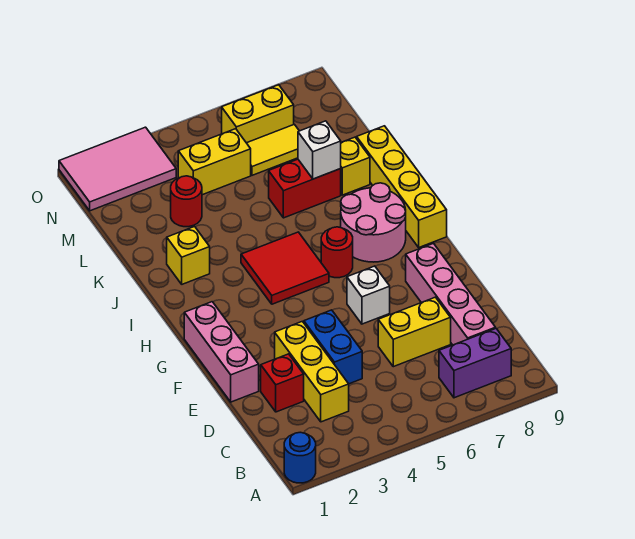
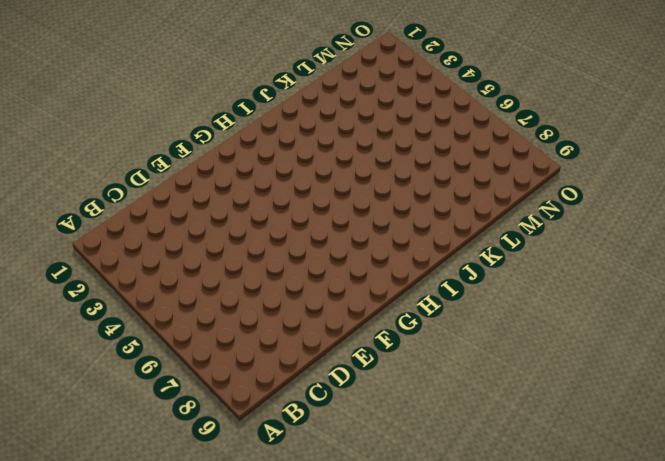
none -> blue 1x1 round brick [284,432,316,483]
none -> purple 1x2 brick [439,329,511,398]
none -> yellow 1x3 brick [275,321,349,422]

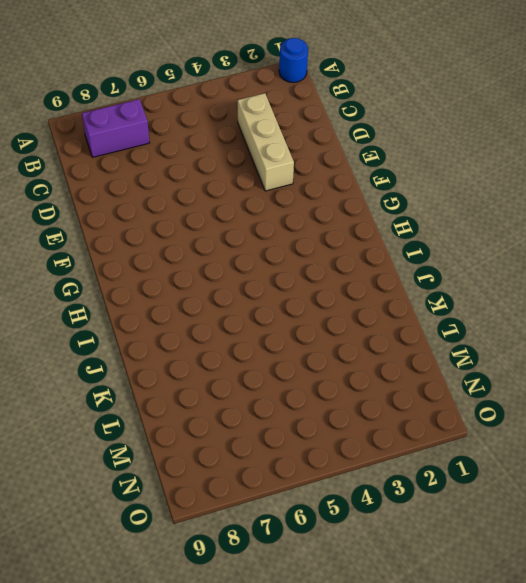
tan 1x3 brick [238,93,294,191] -> yellow 1x3 brick [275,321,349,422]
none -> pink 1x4 brick [406,243,496,345]
none -> red 1x1 brick [261,354,304,412]
none -> blue 1x2 brick [304,310,362,384]

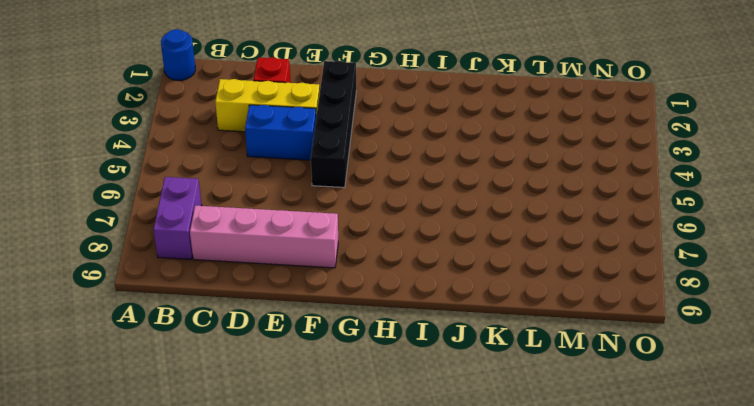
black 1x4 brick [311,61,356,188] -> none
none -> yellow 1x2 brick [378,297,451,367]
none -> pink 1x3 brick [184,302,259,402]
none -> white 1x1 brick [347,266,390,324]

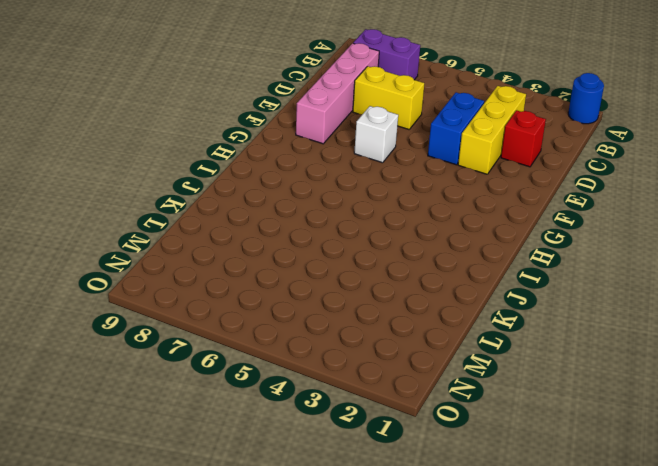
none -> pink 1x3 brick [184,302,259,402]
none -> red 2x2 tile [241,232,329,304]
none -> red 1x1 round brick [321,227,353,278]

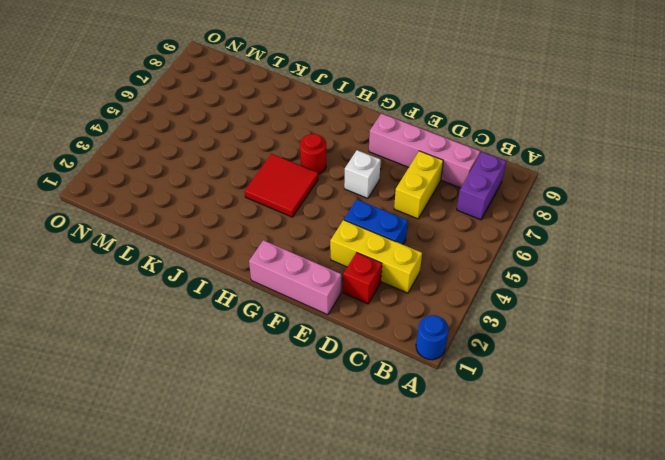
none -> pink 2x2 round brick [341,183,406,262]
none -> yellow 1x4 brick [357,126,447,247]
none -> yellow 1x1 brick [167,227,210,284]

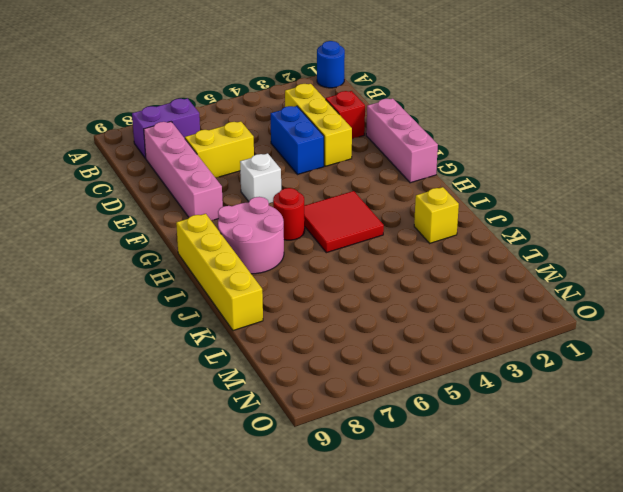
none -> red 1x2 brick [269,159,341,218]
none -> yellow 1x1 brick [340,137,370,195]
none -> red 1x1 round brick [171,176,202,227]

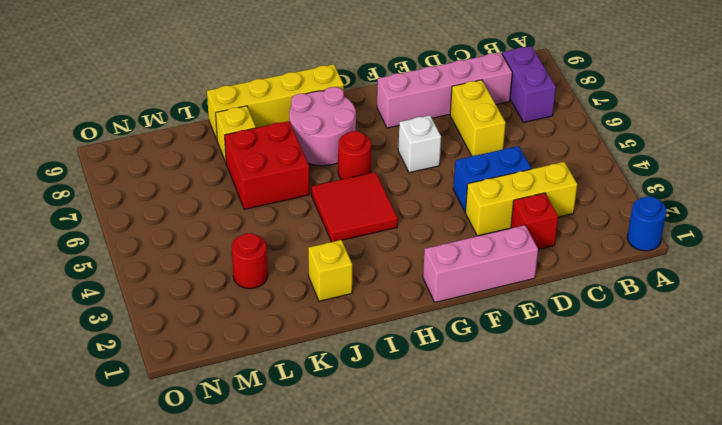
red 2x2 brick [225,121,309,209] -> red 1x2 brick [269,159,341,218]
none -> yellow 1x2 brick [178,129,251,195]
none -> yellow 1x2 tile [247,124,299,175]
none -> pink 2x3 tile [59,127,176,211]

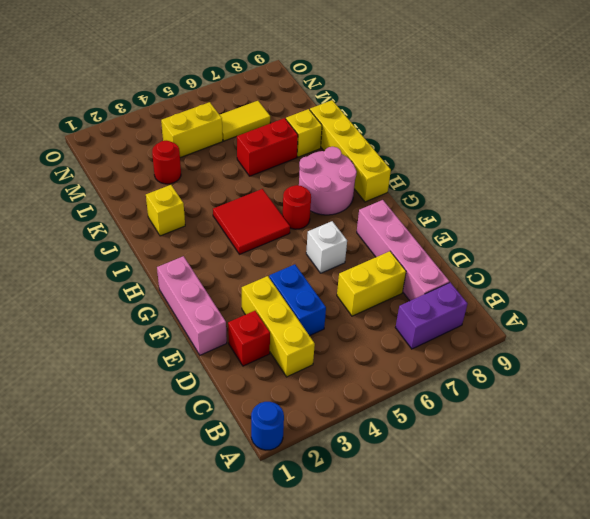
none -> pink 2x3 tile [59,127,176,211]
none -> yellow 1x2 brick [222,85,294,143]
none -> white 1x1 brick [298,121,341,179]

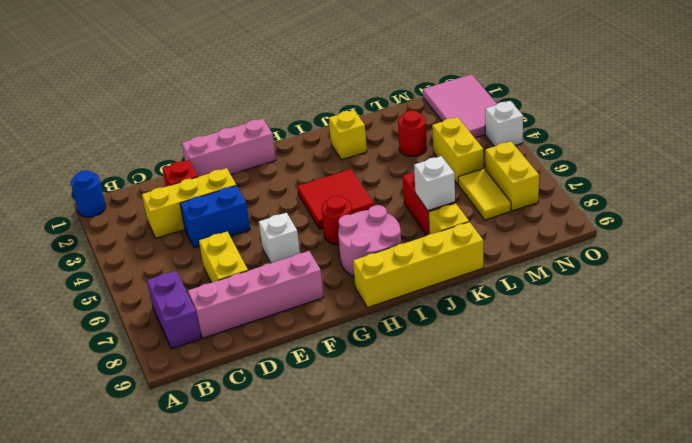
white 1x1 brick [485,101,523,146] -> none

